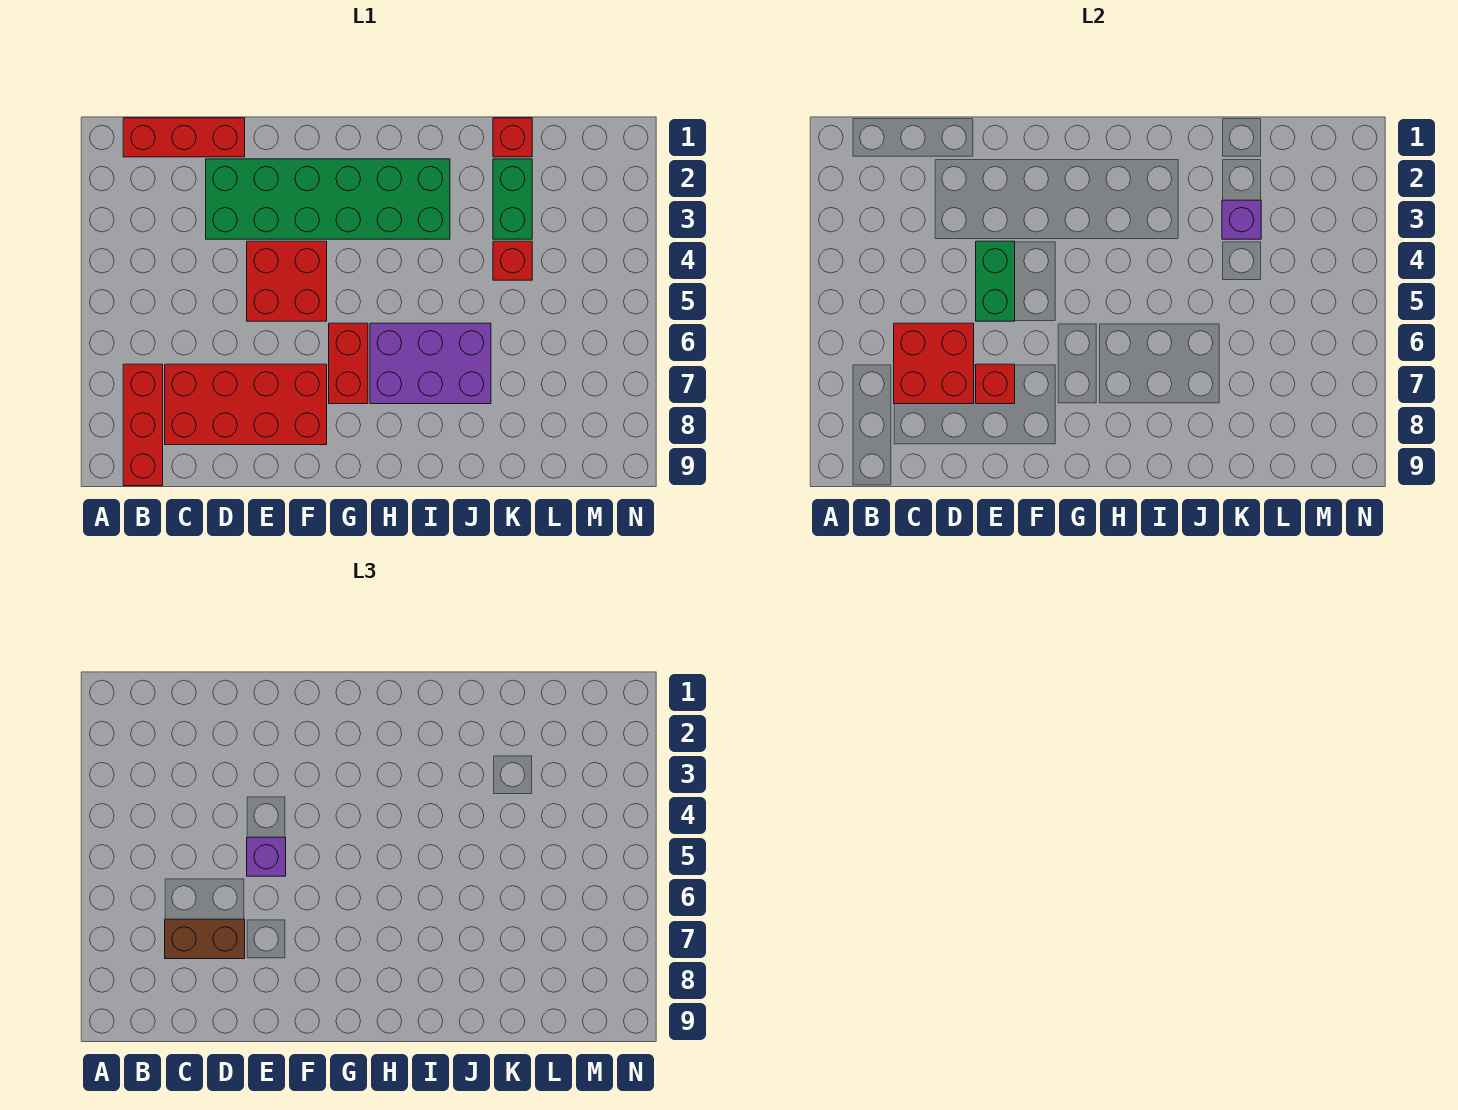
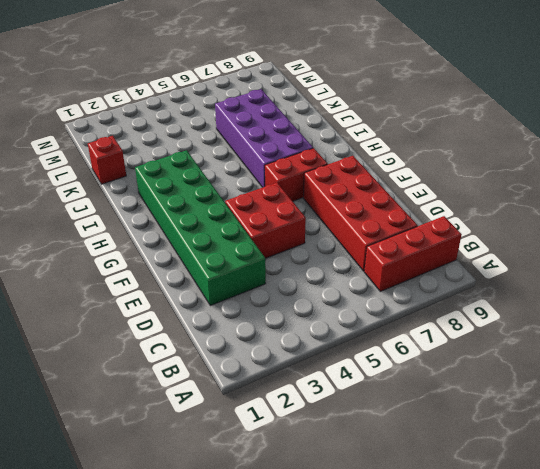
purple 2x4 brick [215,89,313,187] -> purple 2x3 brick [370,323,491,404]
none -> red 1x3 brick [123,118,245,157]
none -> green 1x2 brick [493,159,532,239]
none -> red 1x1 brick [493,241,532,280]

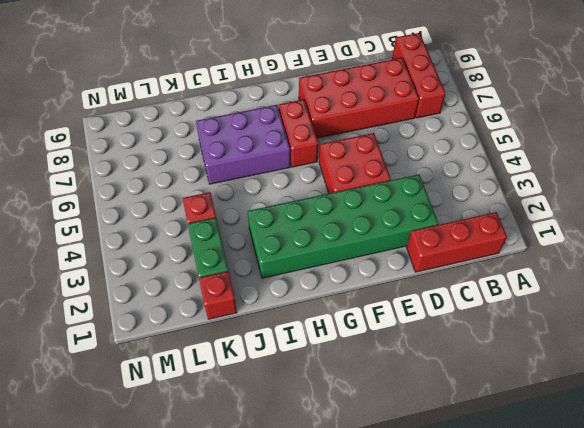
none -> red 2x2 brick [894,323,974,404]
none -> green 1x2 brick [976,241,1015,321]
none -> red 1x1 brick [976,364,1015,404]

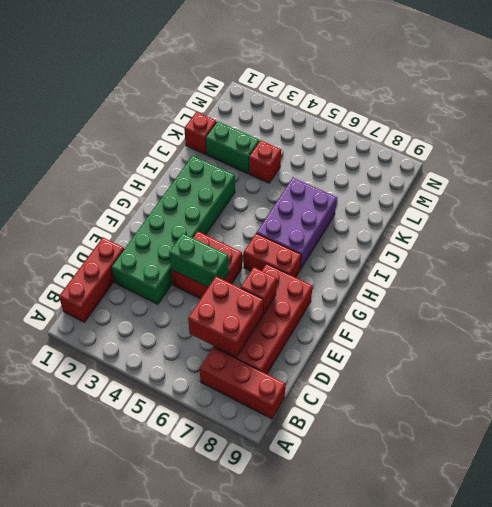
none -> purple 1x1 brick [1222,200,1261,239]
none -> brown 1x2 brick [165,919,245,959]
none -> purple 1x1 brick [247,837,286,876]

